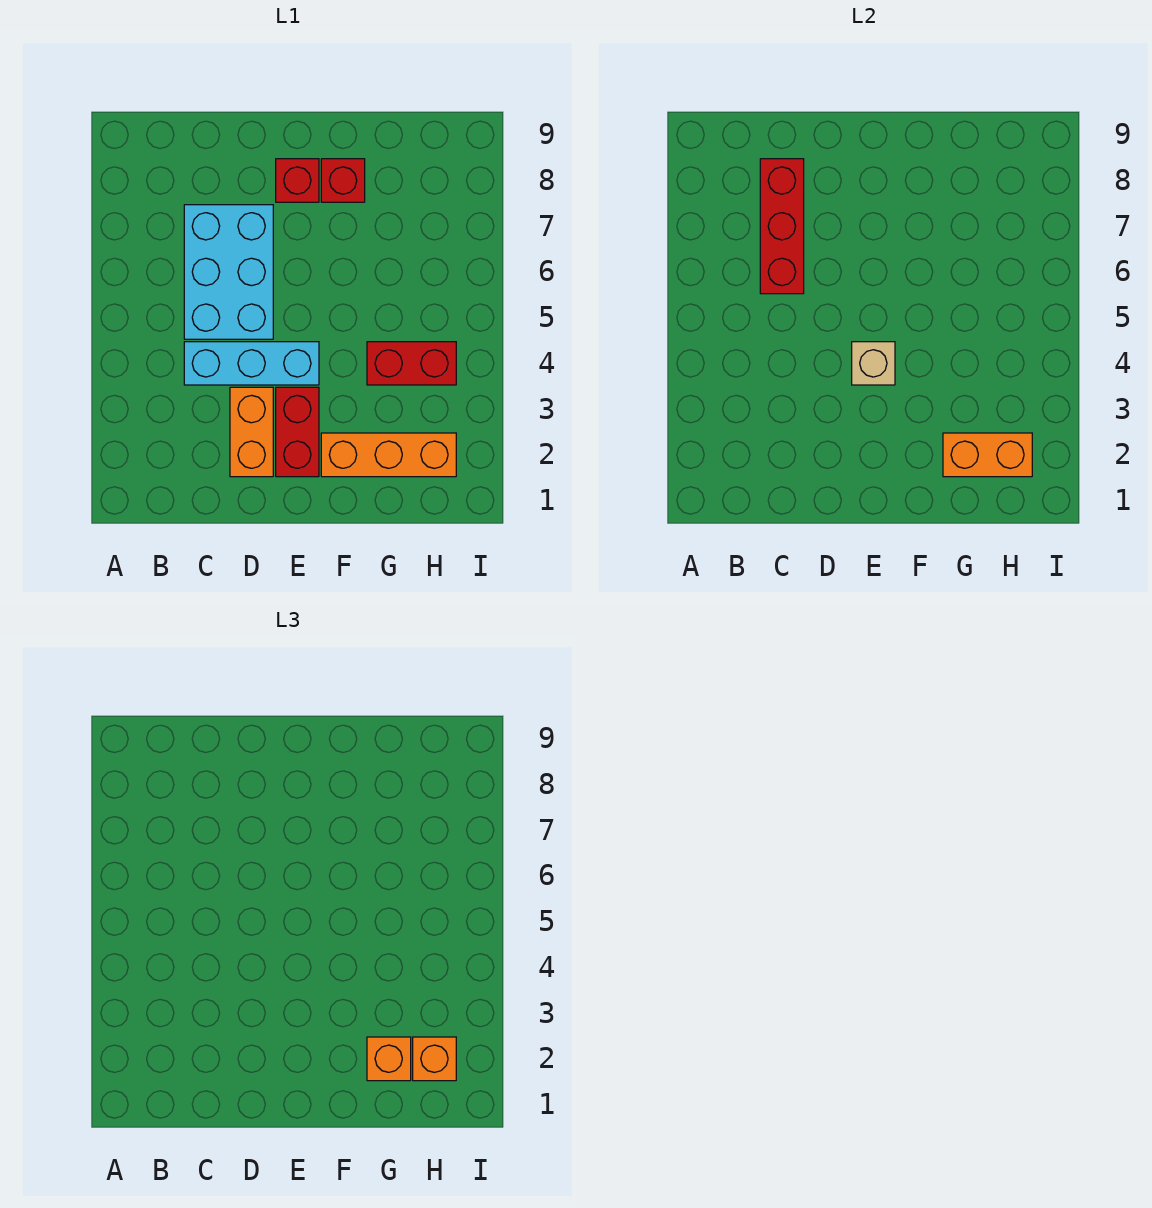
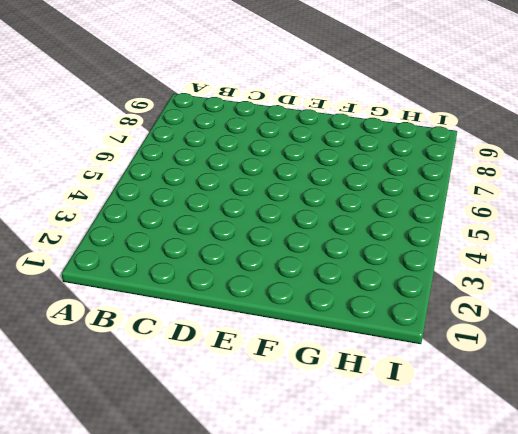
none -> cyan 1x3 brick [184,342,319,385]
none -> cyan 2x3 brick [184,205,273,339]
none -> orange 1x2 brick [230,387,273,477]

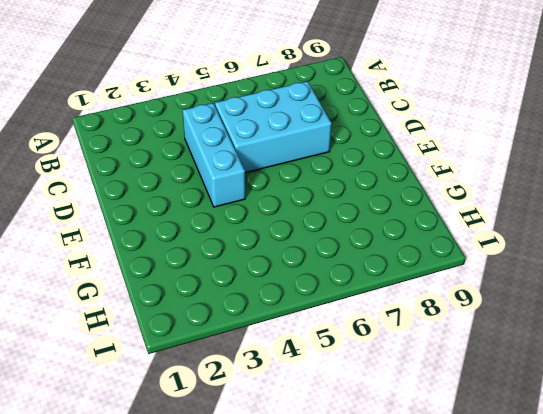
none -> orange 1x2 brick [230,387,273,477]
none -> red 1x2 brick [276,387,319,477]
none -> red 1x1 brick [276,159,319,202]

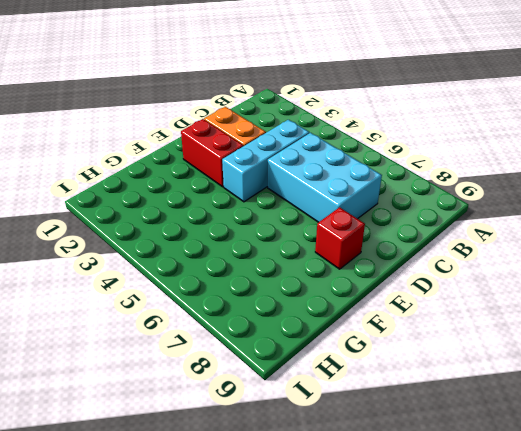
none -> orange 1x3 brick [321,433,456,477]
none -> red 1x1 brick [321,159,365,202]
none -> red 1x2 brick [367,342,456,385]

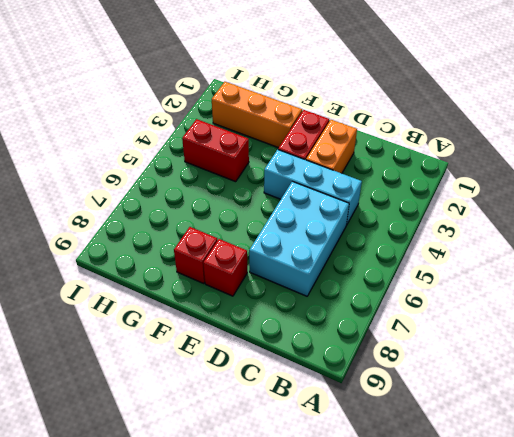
none -> red 1x3 brick [760,159,804,294]
none -> tan 1x1 brick [852,342,895,385]
none -> orange 1x2 brick [943,433,1032,477]

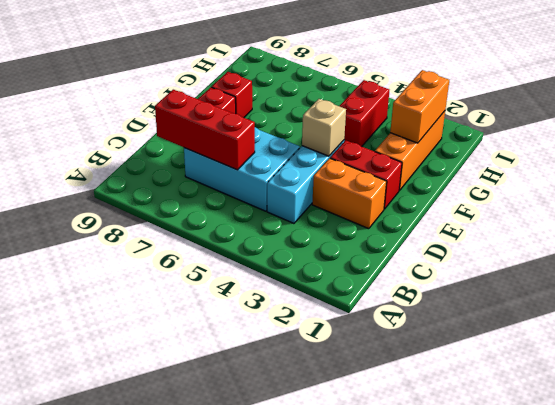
none -> orange 1x1 brick [367,1037,411,1081]
none -> orange 1x1 brick [413,1037,456,1081]

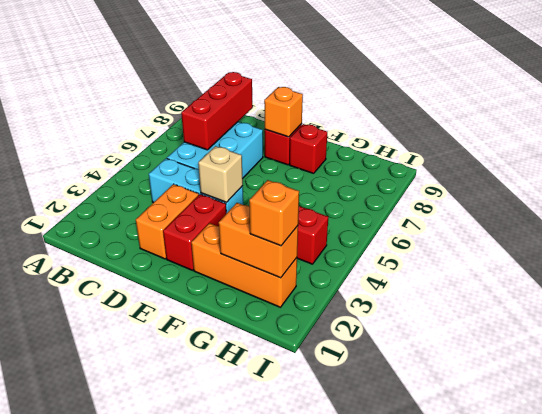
orange 1x1 brick [264,87,303,137] -> orange 1x1 brick moved to [367,1037,411,1081]

